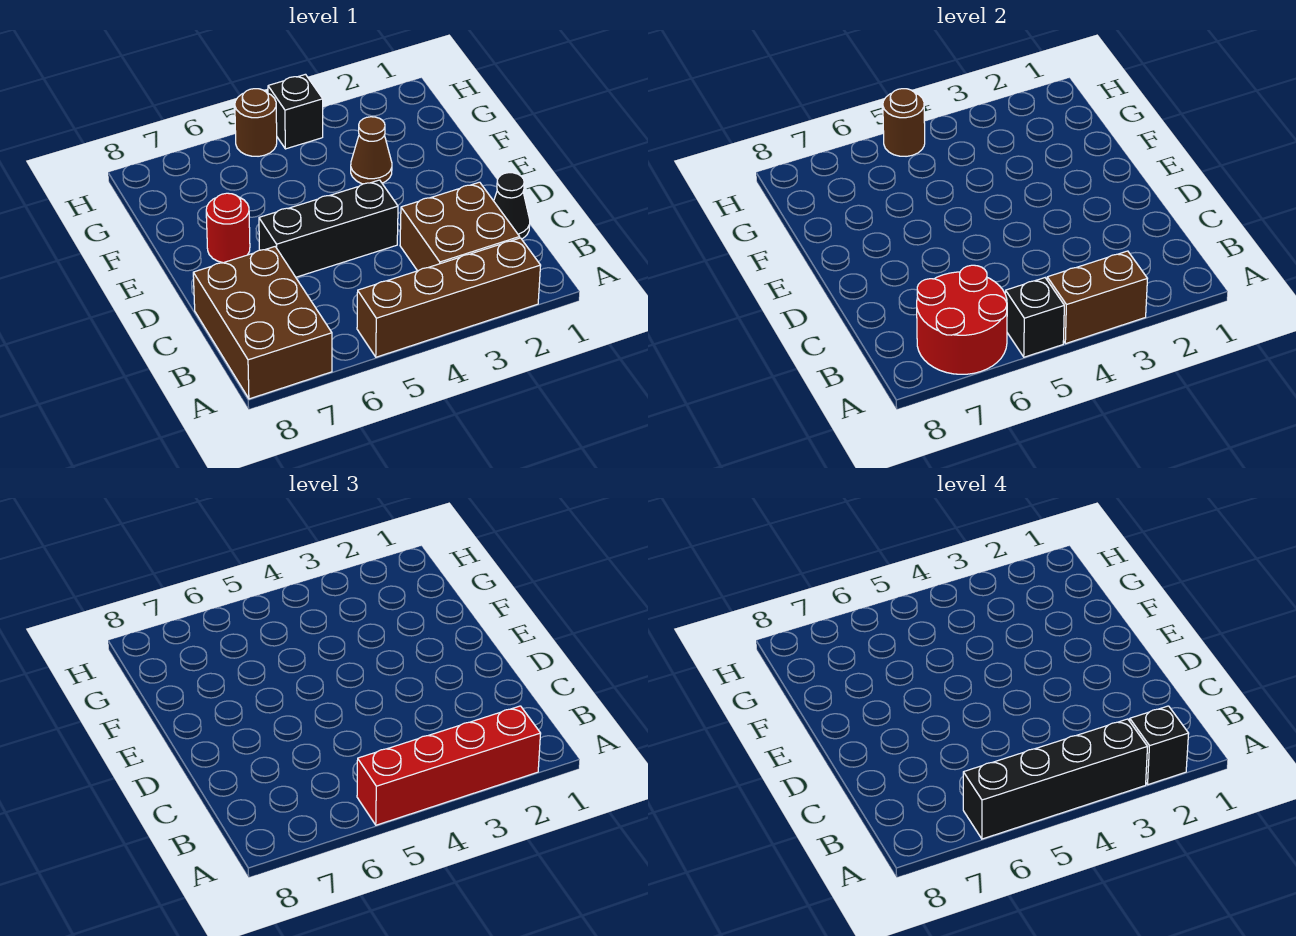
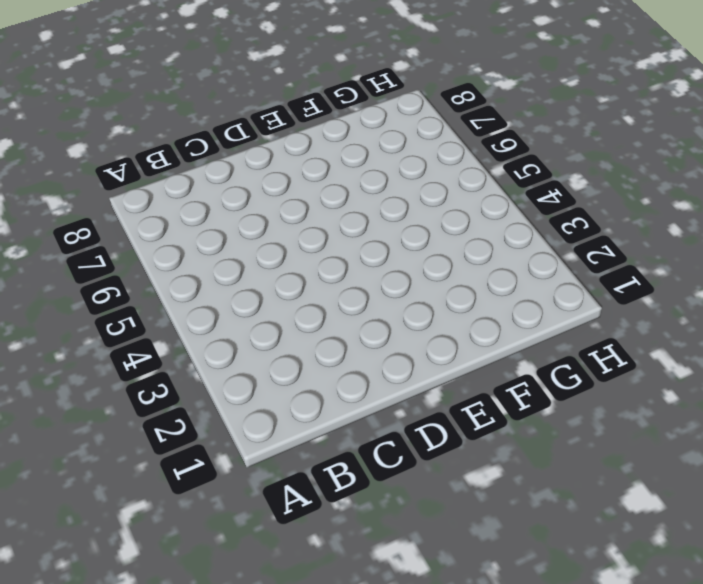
none -> brown 1x4 brick [357,238,541,357]
none -> brown 2x3 brick [193,247,332,399]
none -> brown 2x2 brick [400,182,520,271]

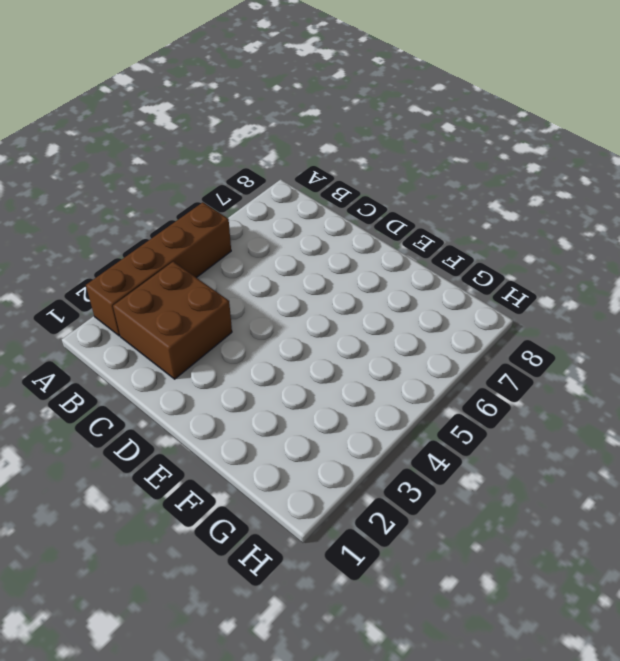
none -> brown 2x3 brick [193,247,332,399]
none -> black 1x1 cone [494,173,530,239]
none -> black 1x3 brick [259,180,398,277]

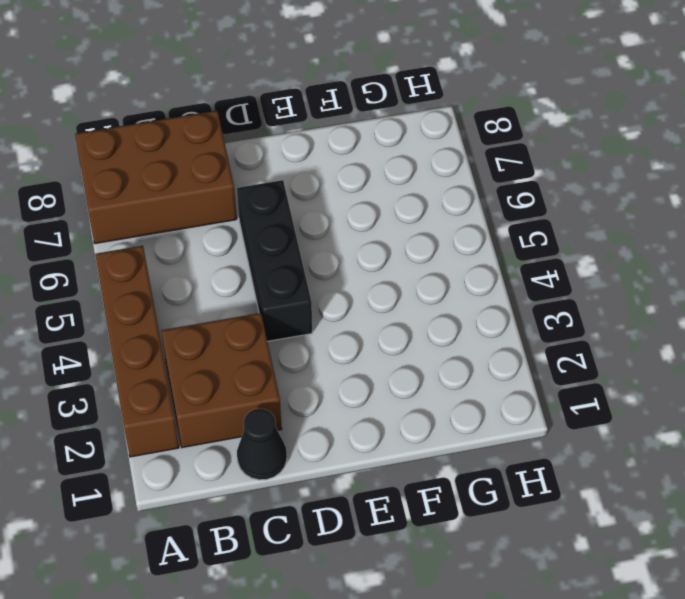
none -> red 1x1 round brick [206,193,250,263]
none -> brown 1x1 cone [351,117,392,184]
none -> black 1x1 brick [268,74,323,149]

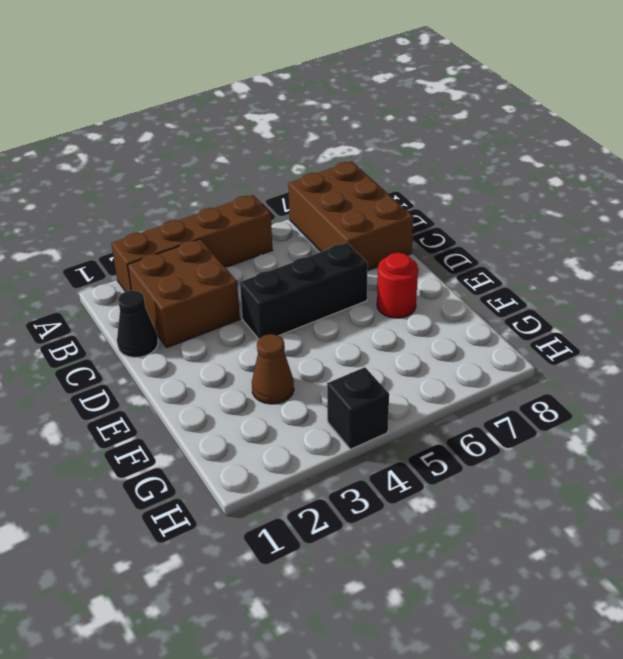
none -> brown 1x1 round brick [235,89,277,156]
none -> brown 1x2 brick [1047,251,1147,344]
none -> black 1x1 brick [1005,278,1064,357]

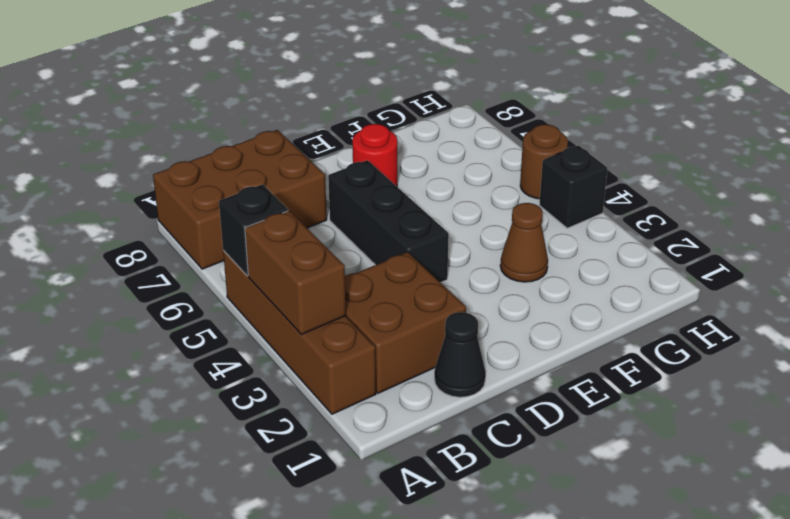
none -> red 2x2 round brick [917,265,1007,374]
none -> brown 1x1 round brick [883,89,925,156]
none -> red 1x4 brick [357,706,541,825]

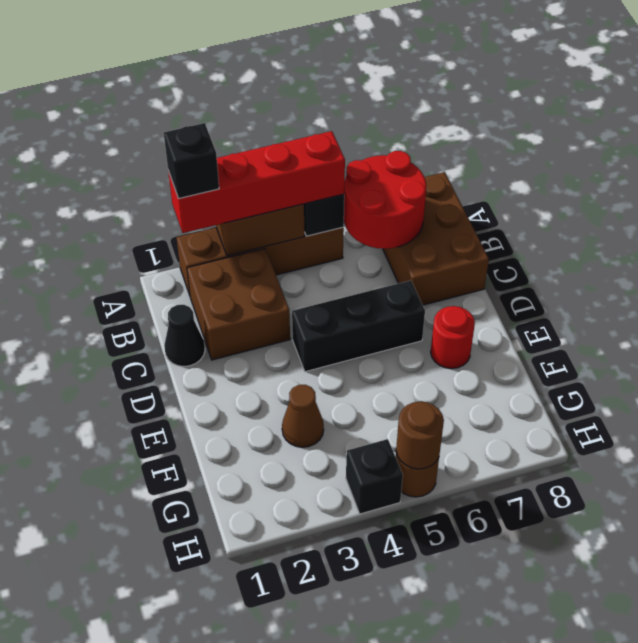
none -> black 1x4 brick [963,719,1147,839]

